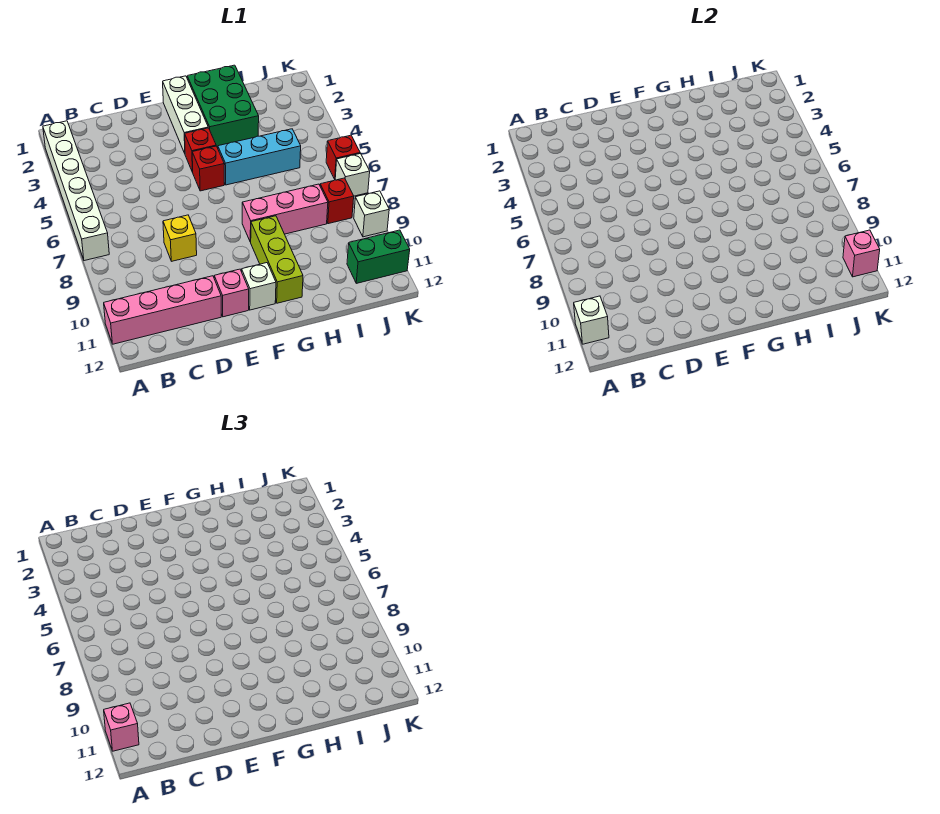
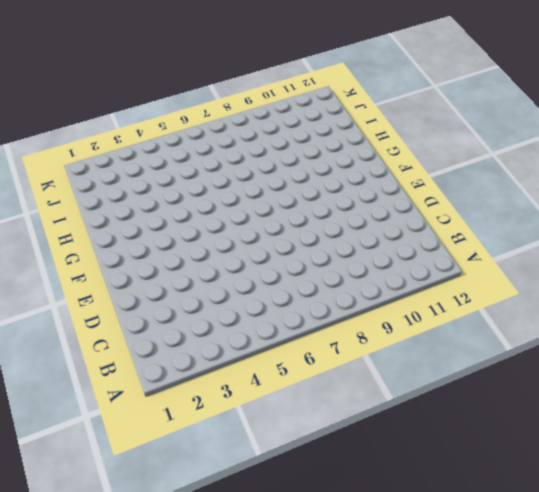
none -> white 1x6 brick [43,121,109,261]
none -> pink 1x4 brick [104,276,221,344]
none -> yellow 1x1 brick [163,215,197,261]

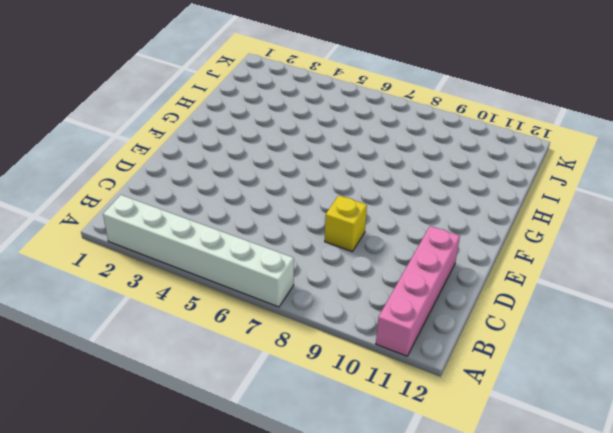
none -> pink 1x1 brick [214,269,249,317]
none -> white 1x3 brick [163,76,208,153]
none -> red 1x1 brick [185,128,216,172]

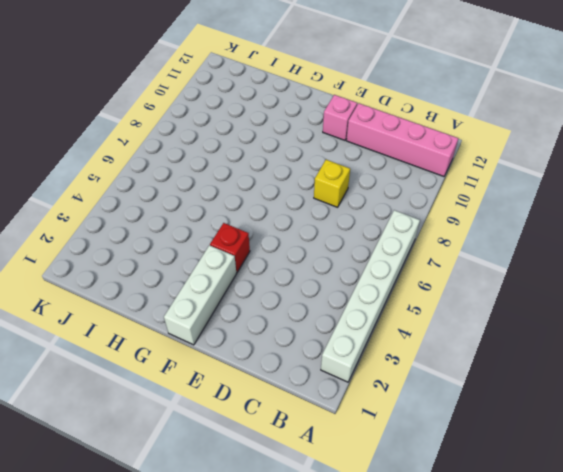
none -> red 1x1 brick [192,146,224,191]
none -> white 1x1 brick [241,263,276,310]
none -> green 2x3 brick [187,65,259,147]

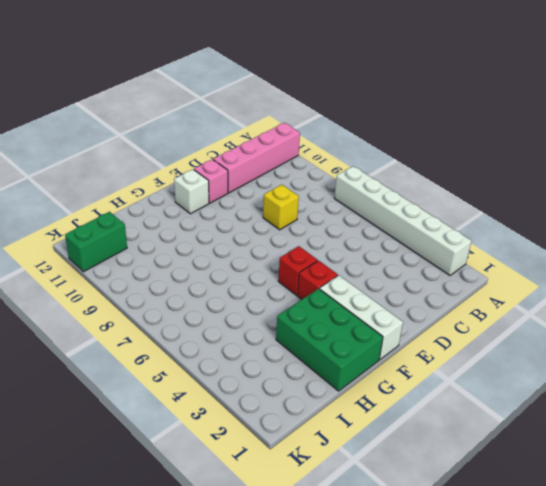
none -> cyan 1x3 brick [218,129,301,185]
none -> pink 1x3 brick [242,184,328,242]
none -> lime 1x3 brick [251,216,303,303]

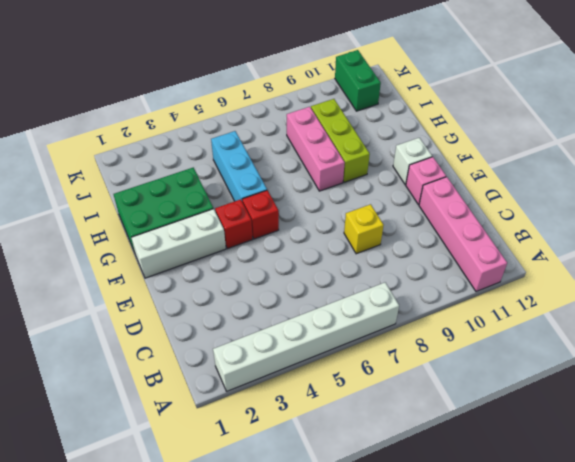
lime 1x3 brick [311,99,370,182] -> lime 1x3 brick turned to [251,216,303,303]
none -> red 1x1 brick [320,178,354,224]
none -> red 1x1 brick [326,135,360,179]
none -> white 1x1 brick [335,154,370,196]

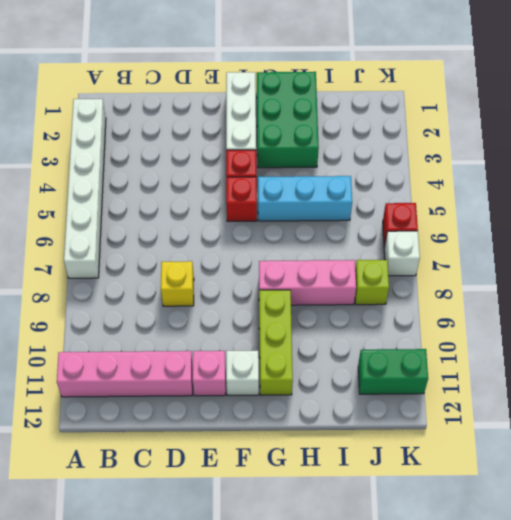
lime 1x1 brick [355,260,389,305] -> red 1x1 brick [320,178,354,224]
none -> white 1x1 brick [354,191,389,237]
none -> white 1x1 brick [574,296,609,344]
none -> pink 1x1 brick [843,230,880,277]

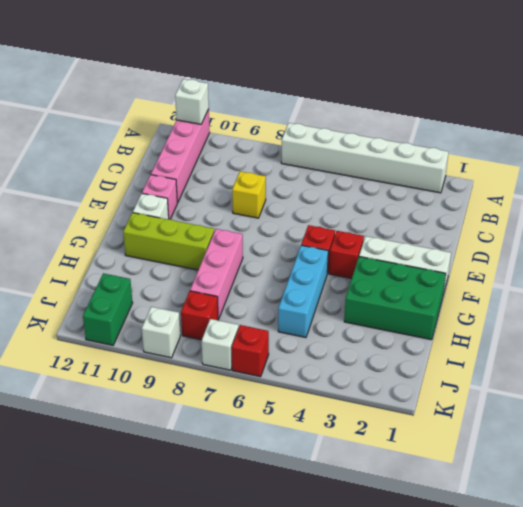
none -> pink 1x1 brick [843,230,880,277]
none -> pink 1x1 brick [104,703,139,751]

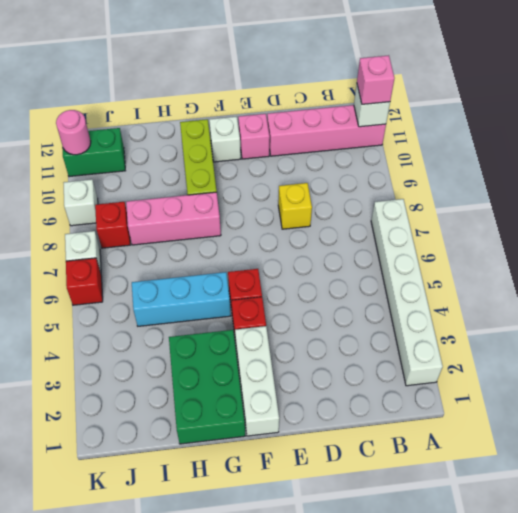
pink 1x1 round brick [56,110,91,155] -> pink 1x1 brick [843,230,880,277]

